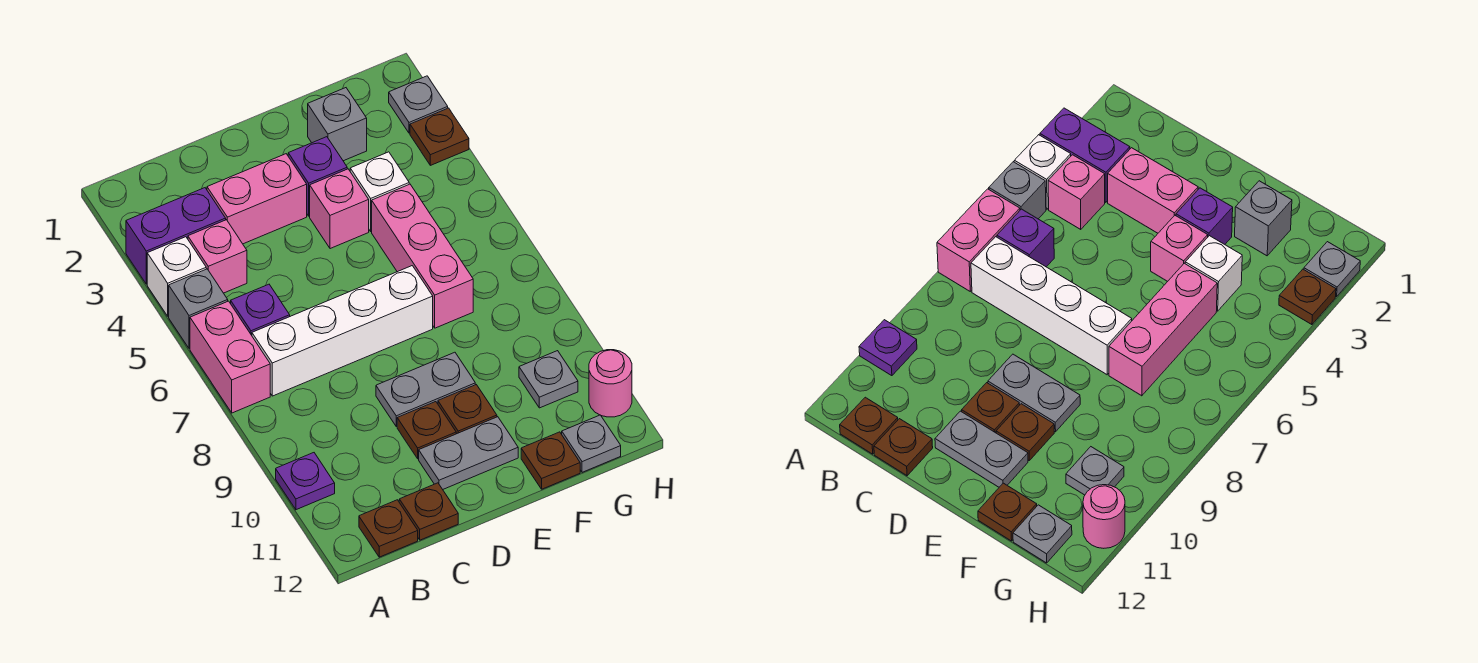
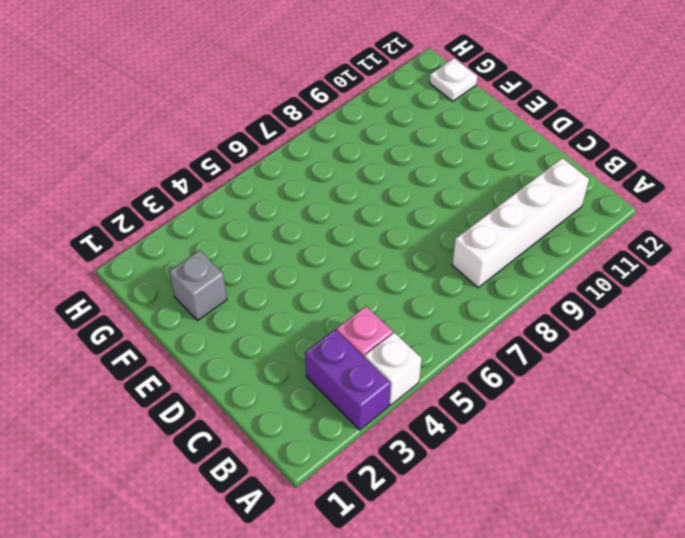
white 1x4 brick [452,158,589,288] -> white 1x4 brick turned to [252,266,433,396]
white 1x1 plate [430,58,477,101] -> grey 1x1 plate [562,415,621,472]
none -> grey 1x1 brick [169,269,228,349]
none -> pink 1x2 brick [190,301,270,413]
none -> purple 1x1 plate [276,453,335,510]

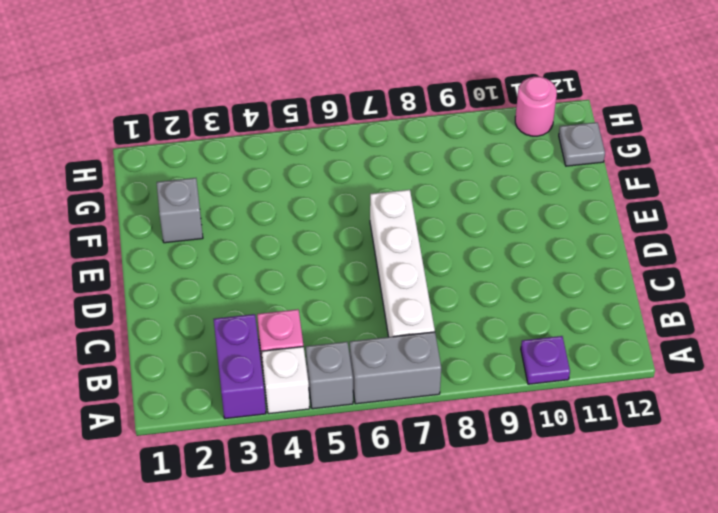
grey 1x2 brick [350,332,441,404] -> pink 1x2 brick [190,301,270,413]
none -> purple 1x1 brick [231,284,290,335]
none -> brown 1x1 plate [359,500,418,557]
none -> pink 1x2 brick [207,154,307,244]

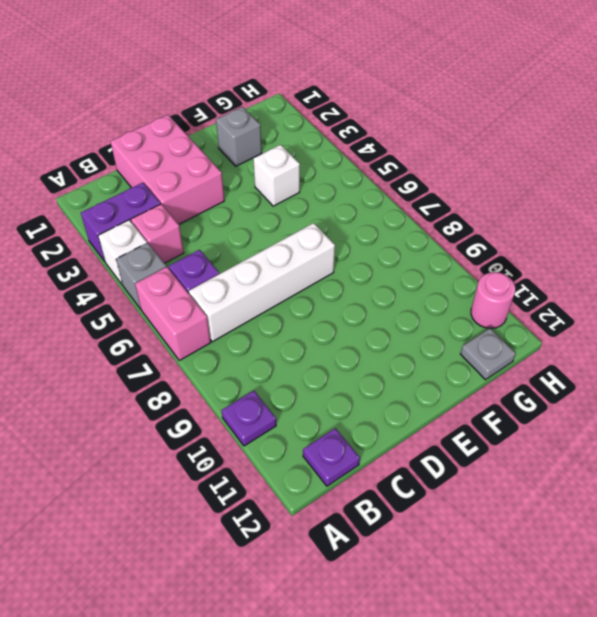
purple 1x1 plate [303,428,360,486] -> brown 1x1 plate [359,500,418,557]
pink 2x3 brick [110,115,224,224] -> pink 1x2 brick [207,154,307,244]
none -> brown 1x1 plate [399,483,458,540]
none -> grey 1x2 plate [376,352,475,427]
none -> brown 1x1 plate [397,402,456,459]

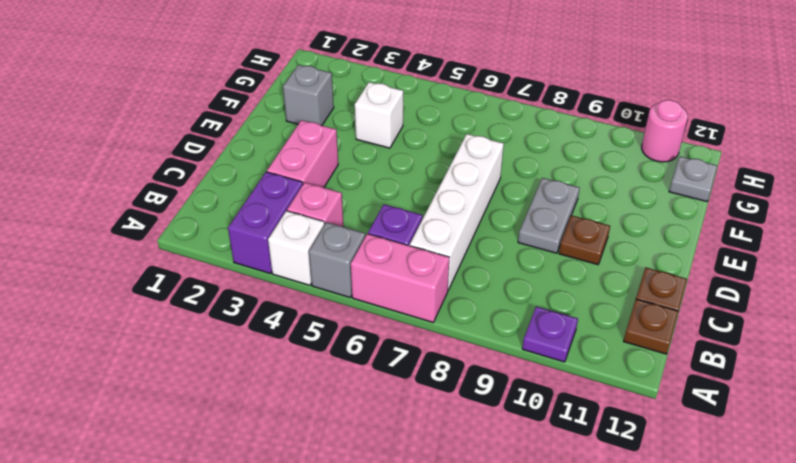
none -> grey 1x2 plate [419,417,518,489]
none -> purple 1x1 brick [288,137,347,216]
none -> pink 1x1 brick [310,169,369,249]

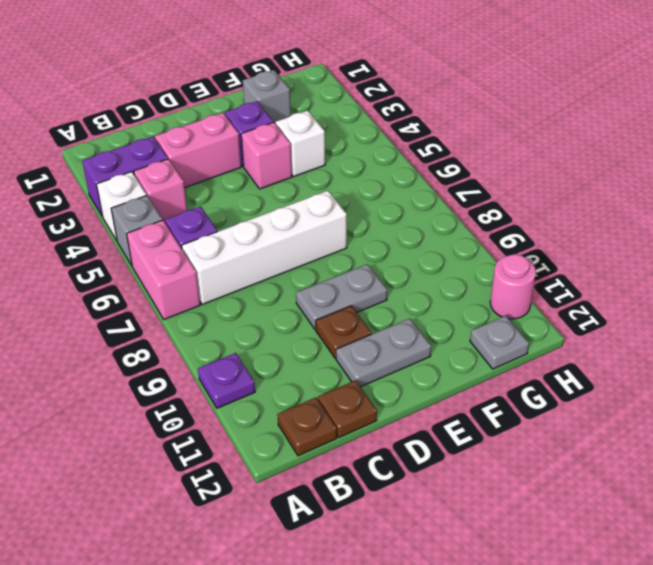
none -> brown 1x1 plate [438,385,497,434]
none -> pink 1x3 brick [372,184,473,328]
none -> brown 1x1 plate [521,432,580,489]

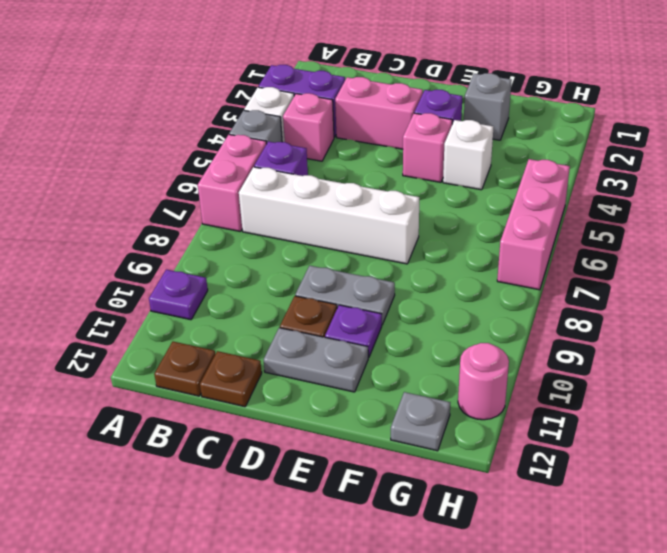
purple 1x1 plate [325,305,382,358] -> brown 1x1 plate [438,385,497,434]
pink 1x3 brick [497,159,570,290] -> pink 1x3 brick moved to [372,184,473,328]
none -> brown 1x1 plate [521,432,580,489]
none -> grey 1x1 plate [519,351,578,408]
none -> grey 1x1 plate [389,76,448,133]

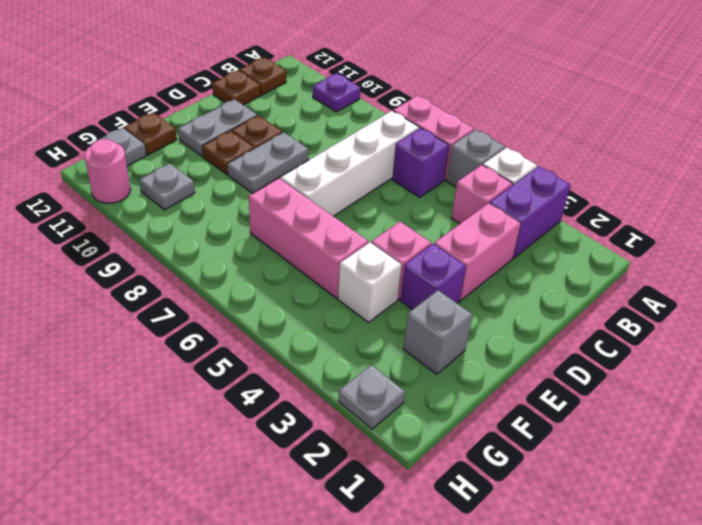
none -> brown 1x1 plate [410,108,469,165]

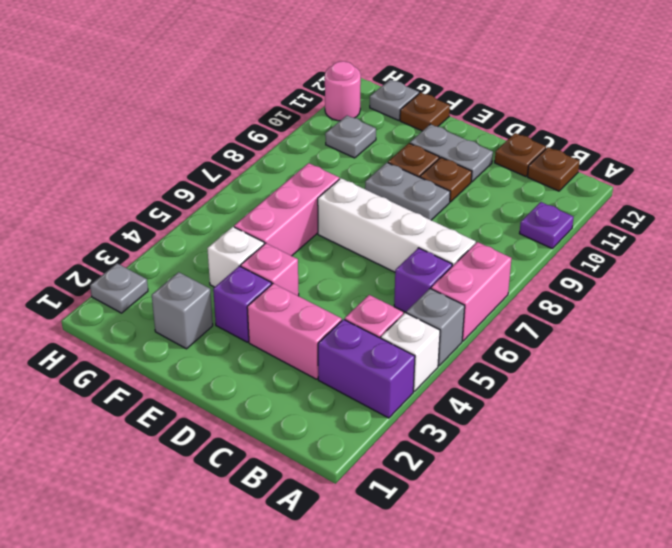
none -> brown 1x1 plate [410,108,469,165]

